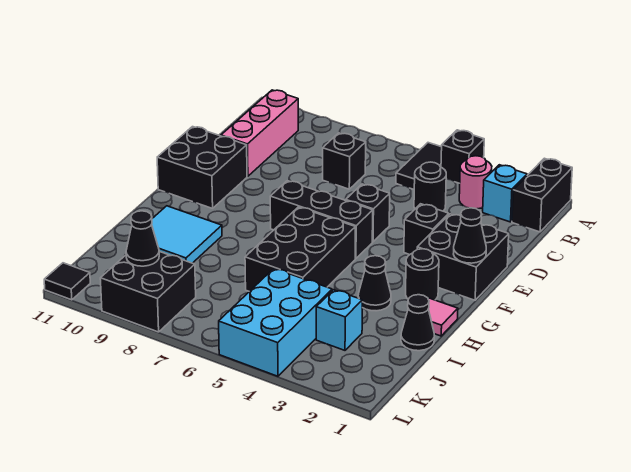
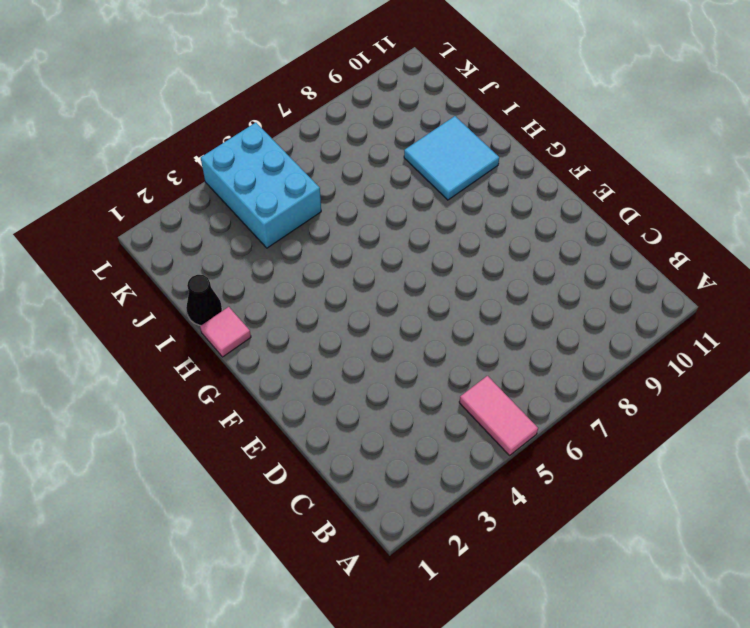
pink 1x2 tile [459,376,538,455] -> black 1x2 tile [396,143,442,189]
none -> black 1x2 brick [512,158,572,232]
none -> black 1x1 brick [441,130,484,183]
none -> cyan 1x1 brick [483,165,527,222]

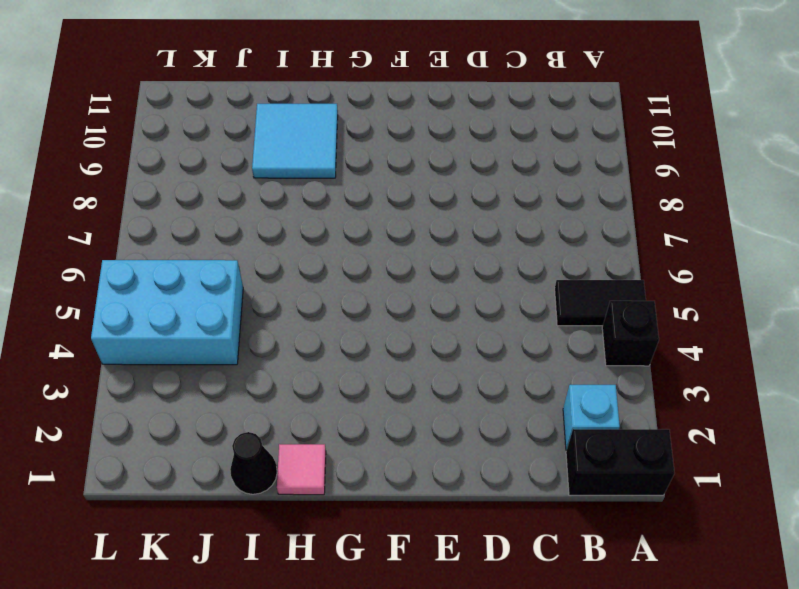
none -> pink 1x1 round brick [459,156,492,209]
none -> pink 1x3 brick [221,90,298,176]
none -> black 1x1 round brick [414,162,446,211]

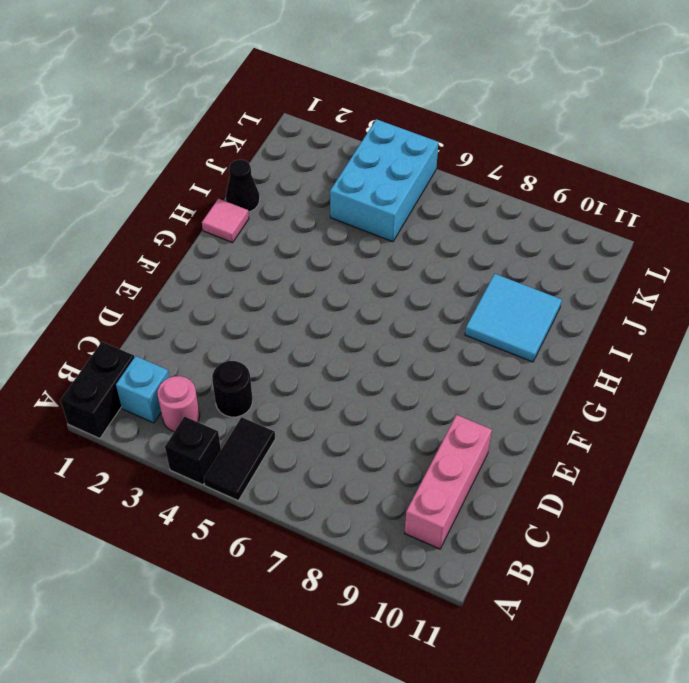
none -> black 1x1 brick [323,133,366,189]
none -> black 2x2 brick [417,214,509,300]
none -> black 1x1 brick [404,204,449,255]

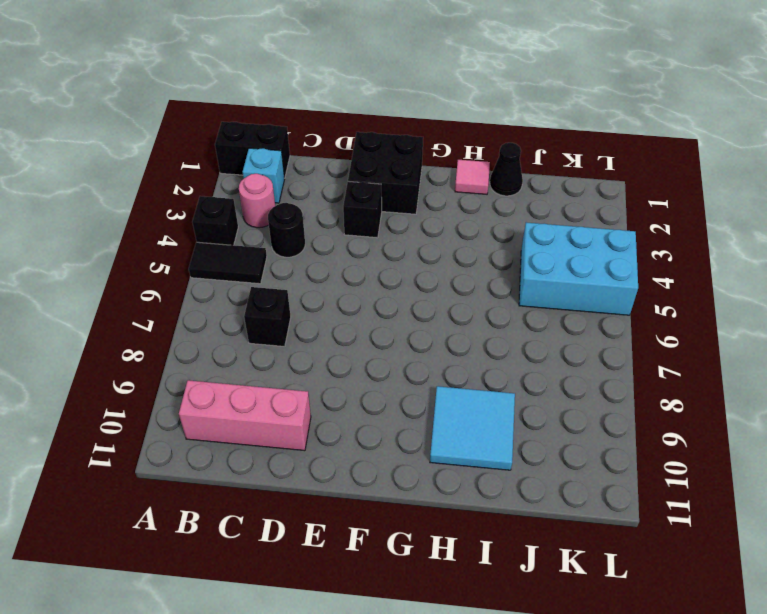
none -> black 1x1 brick [346,184,390,242]
none -> black 2x2 brick [157,127,247,208]
none -> black 1x3 brick [270,181,373,259]

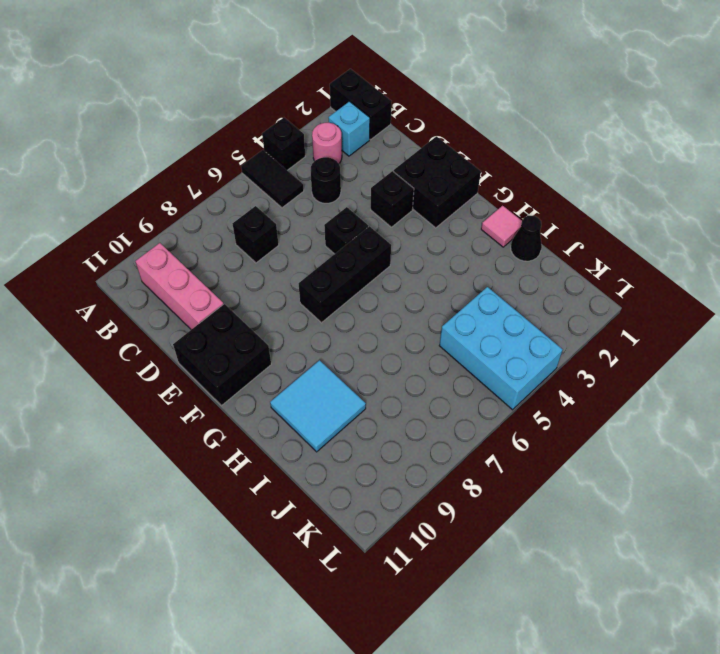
none -> black 1x1 round brick [406,249,439,300]
none -> black 2x3 brick [245,207,355,291]
none -> black 1x1 cone [358,256,391,311]

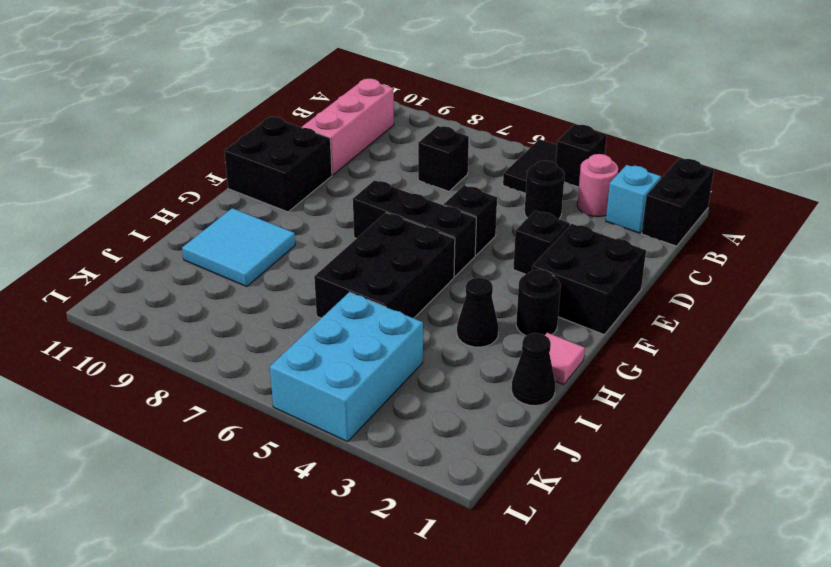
none -> cyan 1x1 brick [316,290,362,350]
none -> black 2x2 brick [100,251,196,332]
none -> black 1x1 tile [44,263,90,300]

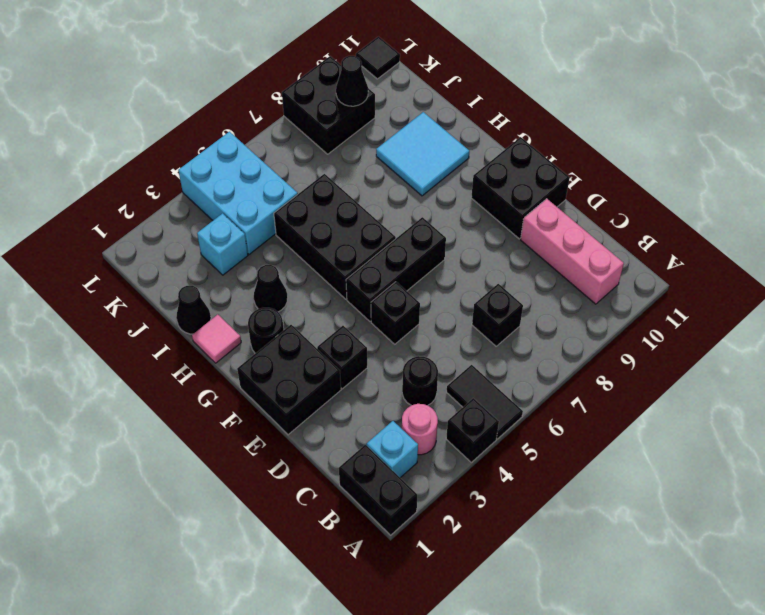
none -> black 1x1 cone [454,208,486,263]

